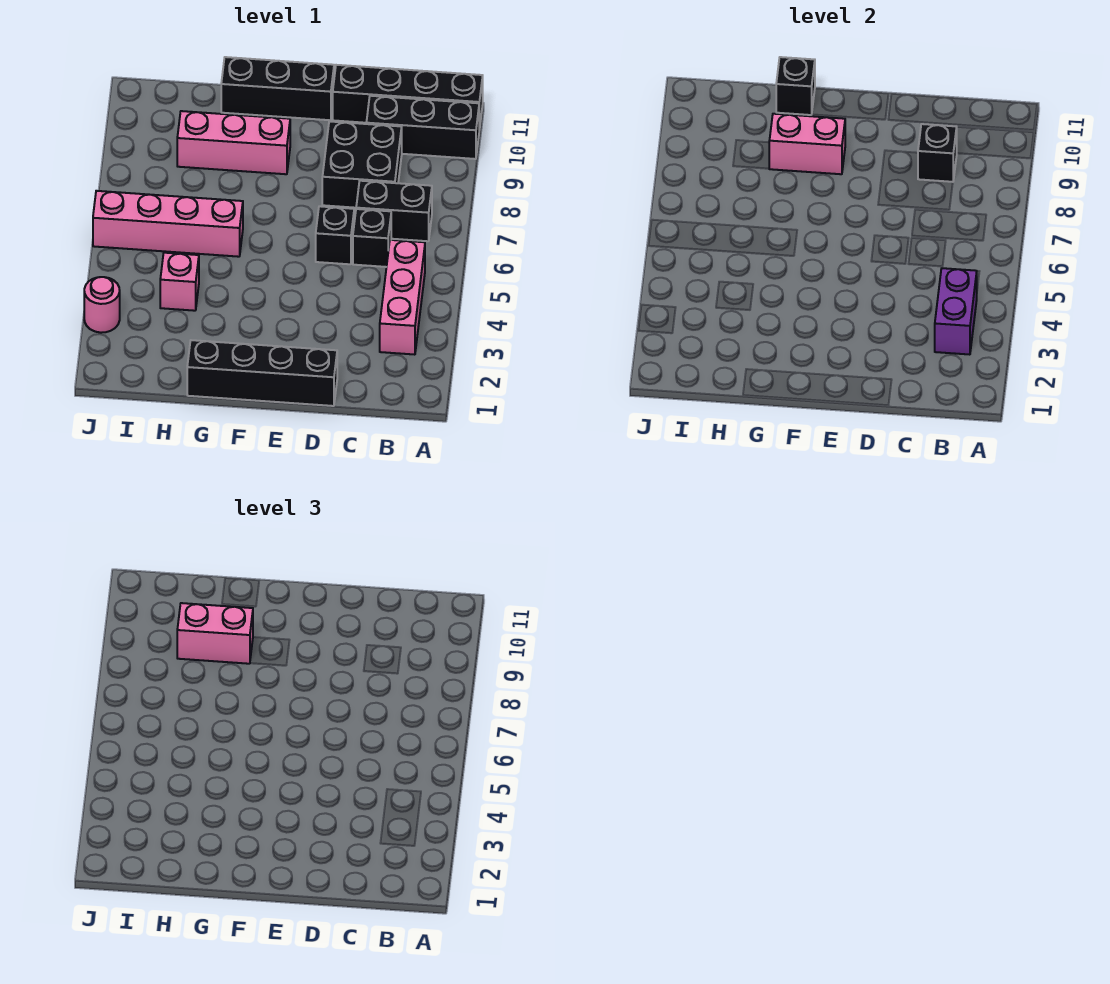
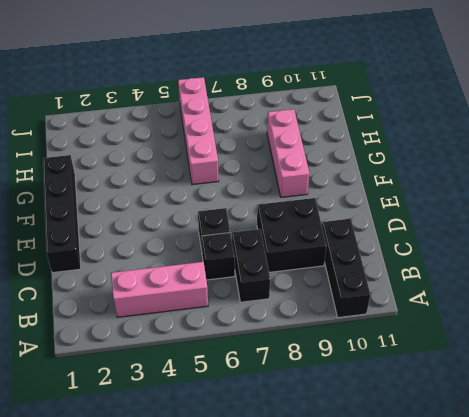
none -> black 1x4 brick [333,65,483,130]
none -> black 1x3 brick [221,57,334,120]
none -> pink 1x1 brick [160,253,199,311]

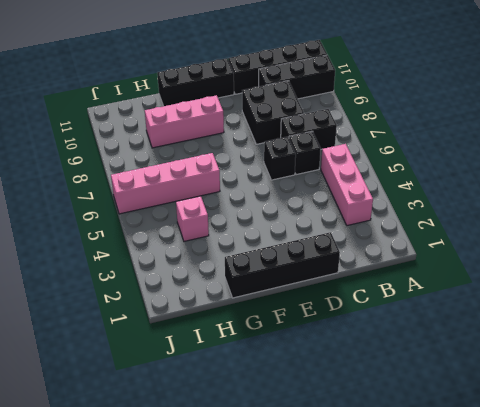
none -> pink 1x1 round brick [84,277,120,333]
none -> purple 1x2 brick [935,268,977,355]
none -> black 1x1 brick [918,124,957,182]

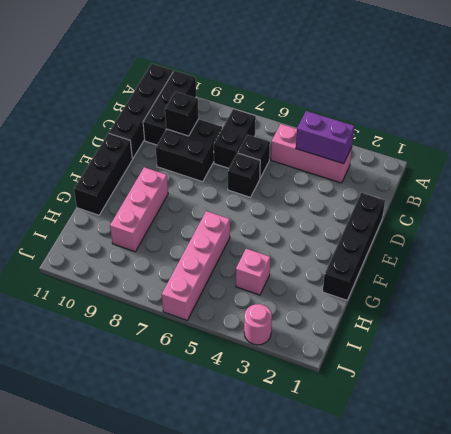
none -> pink 1x2 brick [769,114,845,174]
none -> black 1x1 brick [776,57,815,115]
none -> pink 1x2 brick [177,603,253,664]

